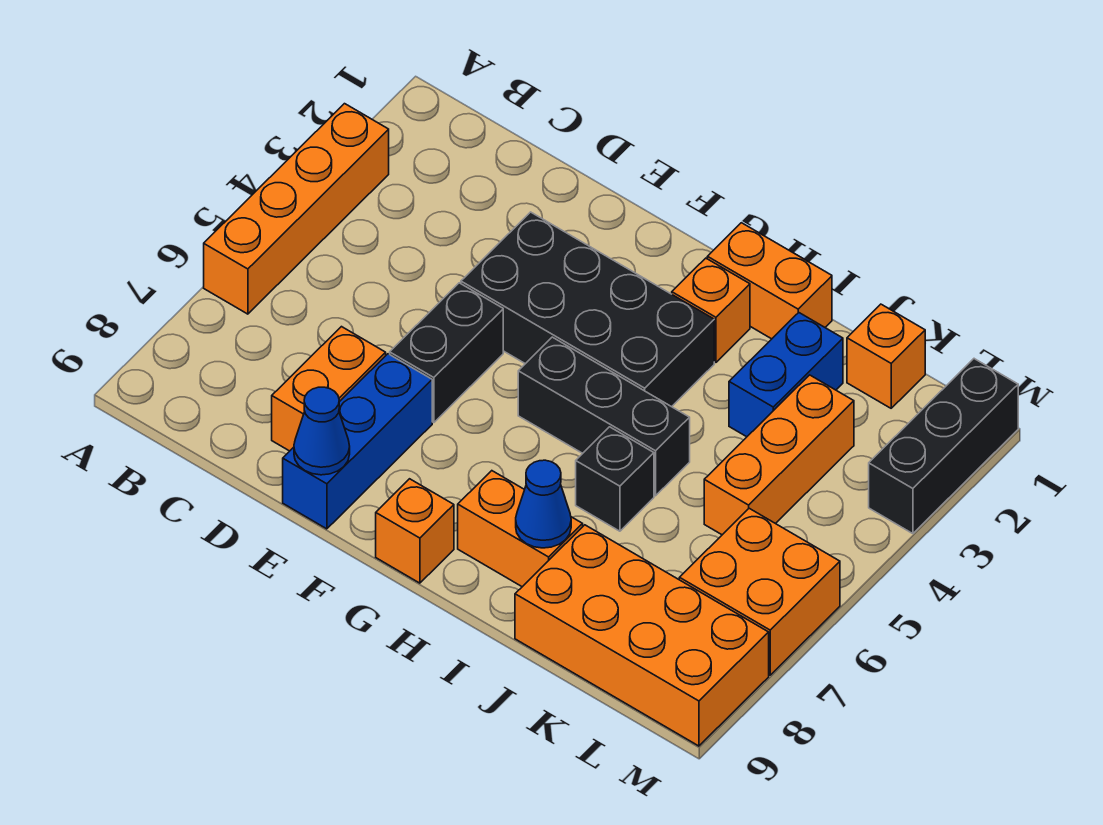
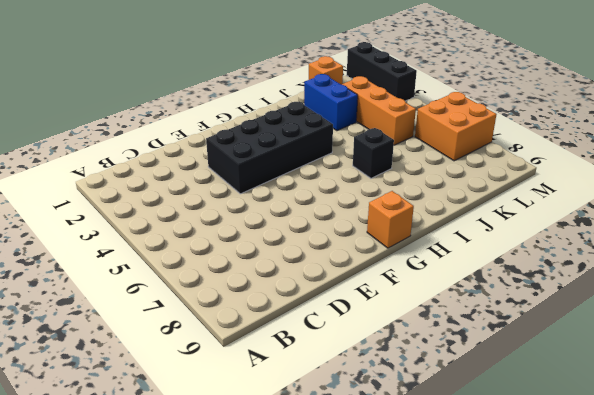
none -> orange 1x4 brick [204,104,389,314]
none -> orange 1x2 brick [272,327,386,451]
none -> black 1x2 brick [390,283,503,423]

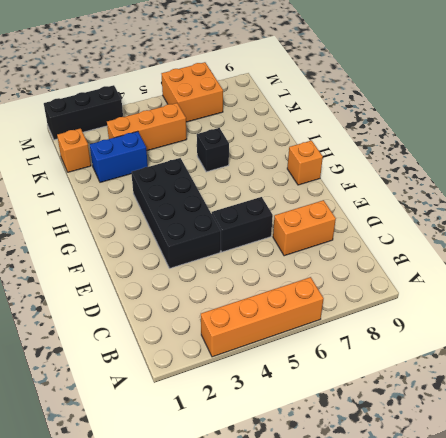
none -> blue 1x3 brick [283,354,432,529]
none -> black 1x3 brick [518,337,690,496]
none -> orange 1x2 brick [707,223,832,339]

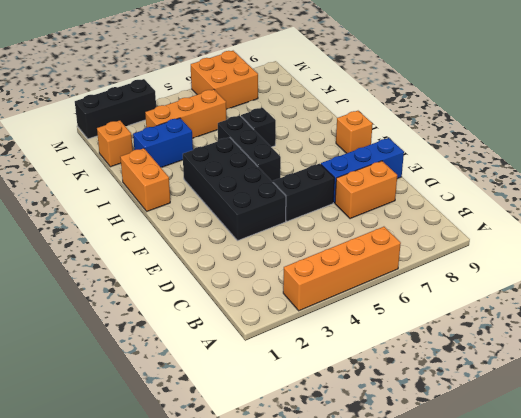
none -> orange 1x1 brick [672,258,750,362]
none -> orange 1x2 brick [458,471,583,587]
none -> orange 2x4 brick [515,525,769,746]

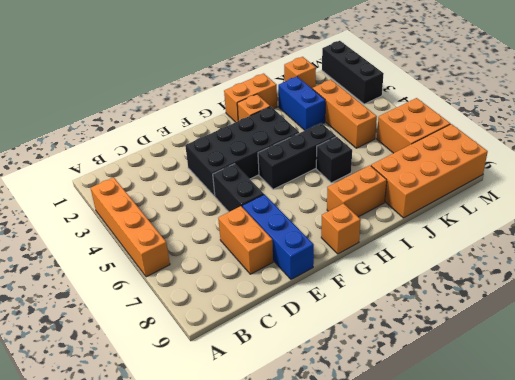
none -> blue 1x1 cone [294,387,350,475]
none -> blue 1x1 cone [516,460,571,548]

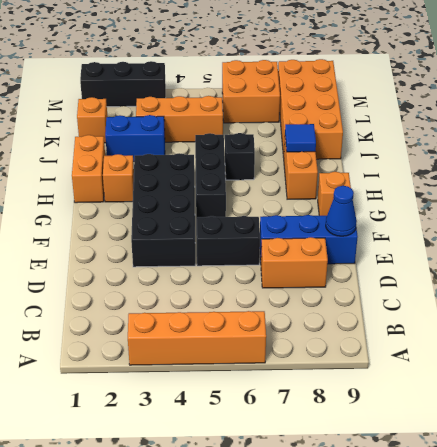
blue 1x1 tile [285,124,316,152] -> blue 1x1 cone [516,460,571,548]

